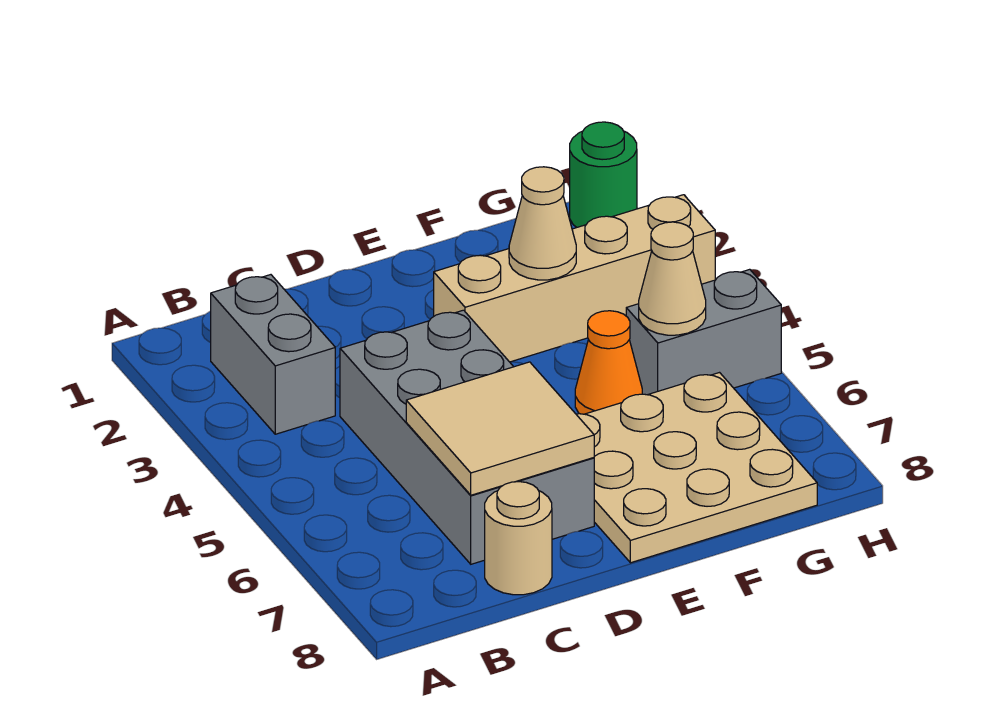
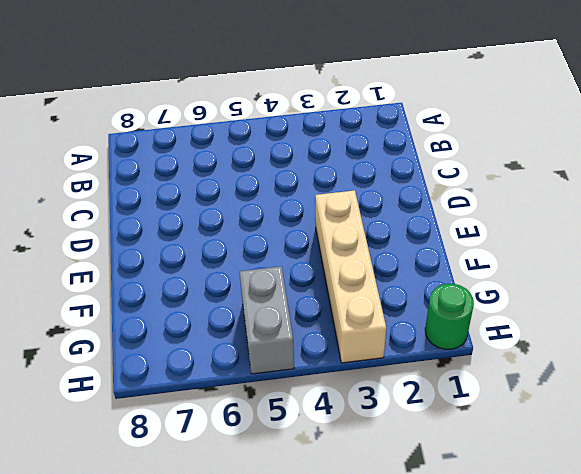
none -> grey 1x2 brick [211,275,335,434]
none -> grey 2x4 brick [340,310,594,564]

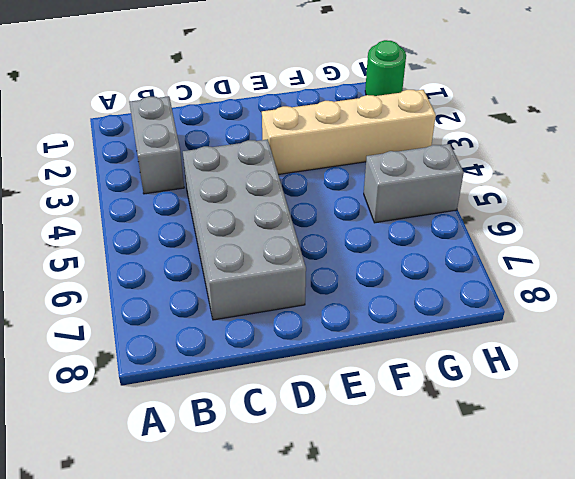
none -> tan 1x1 round brick [485,482,552,595]
none -> tan 3x3 plate [576,373,817,563]

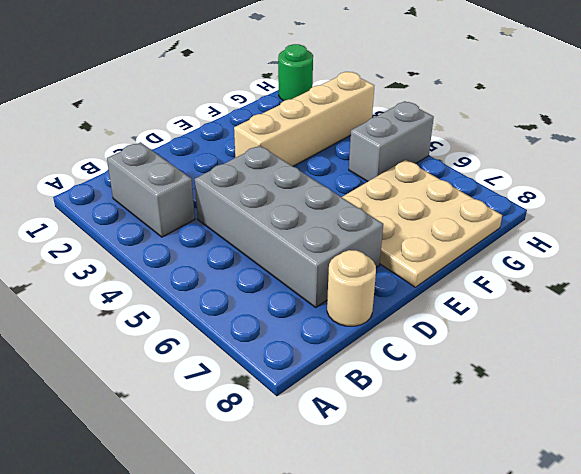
none -> orange 1x1 cone [575,311,642,414]
none -> tan 2x2 tile [406,362,594,495]

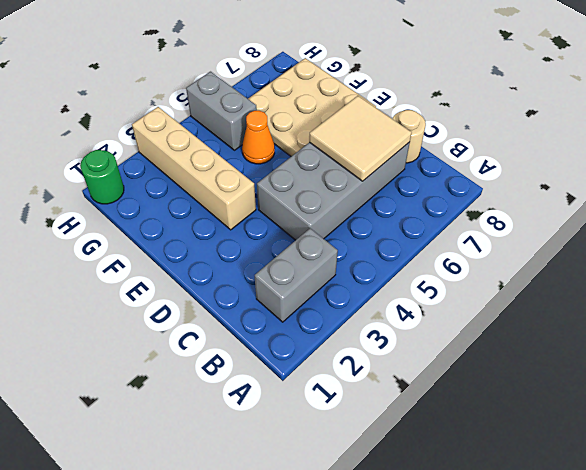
none -> tan 1x1 cone [509,167,576,280]
none -> tan 1x1 cone [639,222,706,335]

